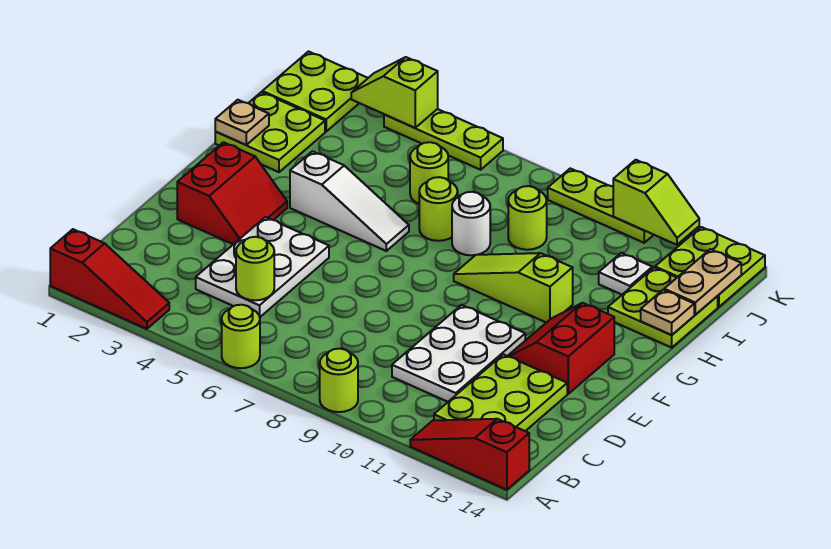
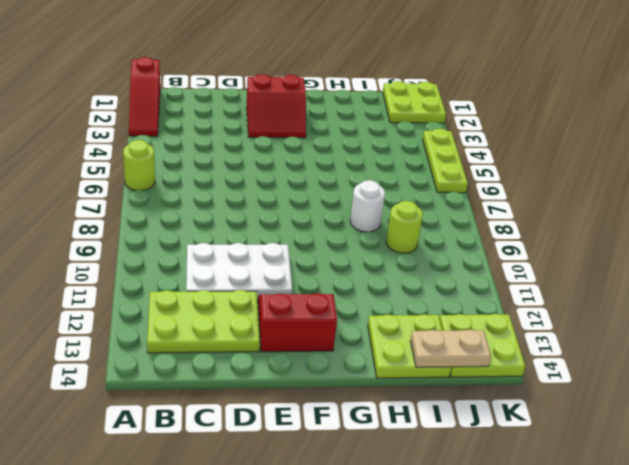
none -> lime 1x1 round brick [320,349,358,412]
none -> red 1x3 slope [410,419,529,490]
none -> white 2x3 plate [196,217,329,317]

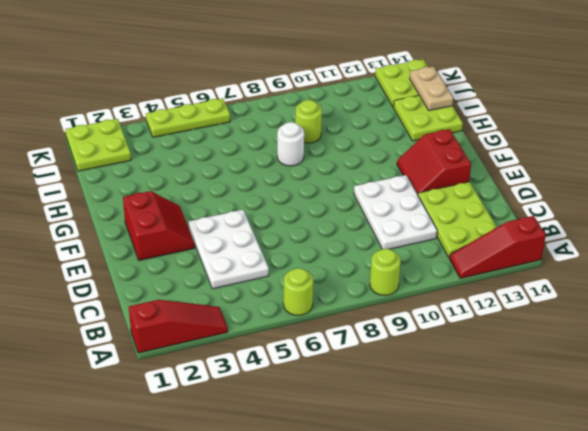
none -> white 1x3 slope [290,151,409,251]
none -> lime 1x3 slope [454,253,573,322]
none -> lime 2x2 plate [215,92,325,172]

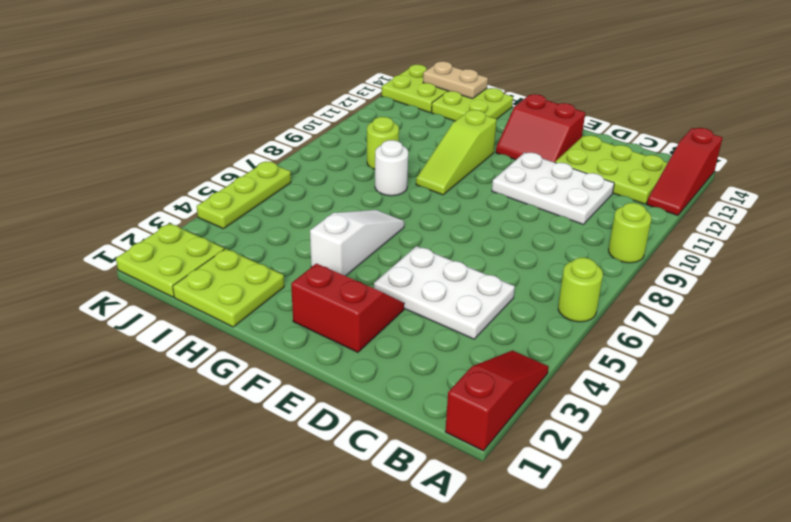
none -> lime 1x1 round brick [419,177,458,241]
none -> lime 1x1 round brick [410,142,448,204]
none -> white 1x1 plate [599,253,652,295]

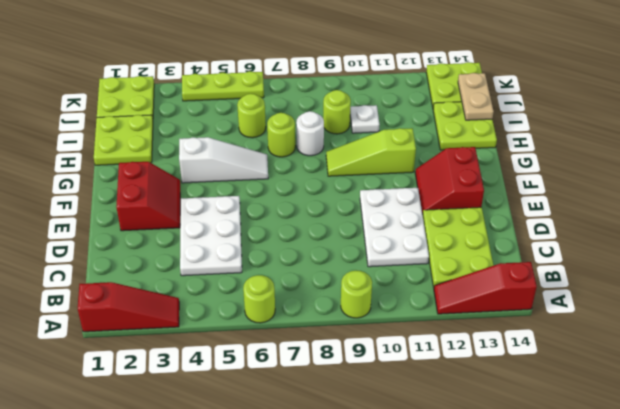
white 1x1 plate [350,105,380,133] -> white 1x1 plate moved to [599,253,652,295]
none -> lime 1x3 plate [548,168,653,243]
none -> lime 1x1 round brick [236,237,274,300]
none -> tan 1x1 plate [215,100,269,145]

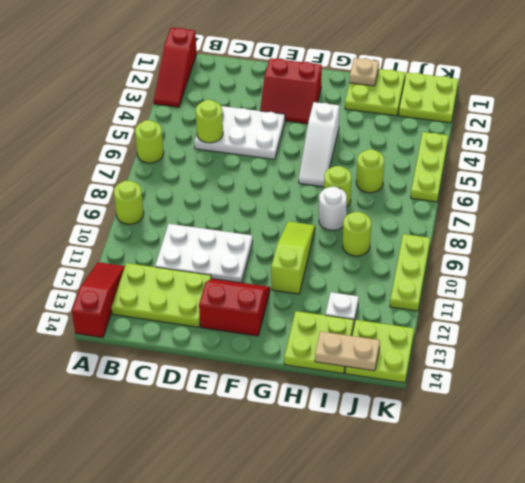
none -> tan 1x1 plate [641,290,694,335]
none -> lime 1x2 slope [351,57,438,128]
none -> lime 1x2 slope [613,160,699,245]

